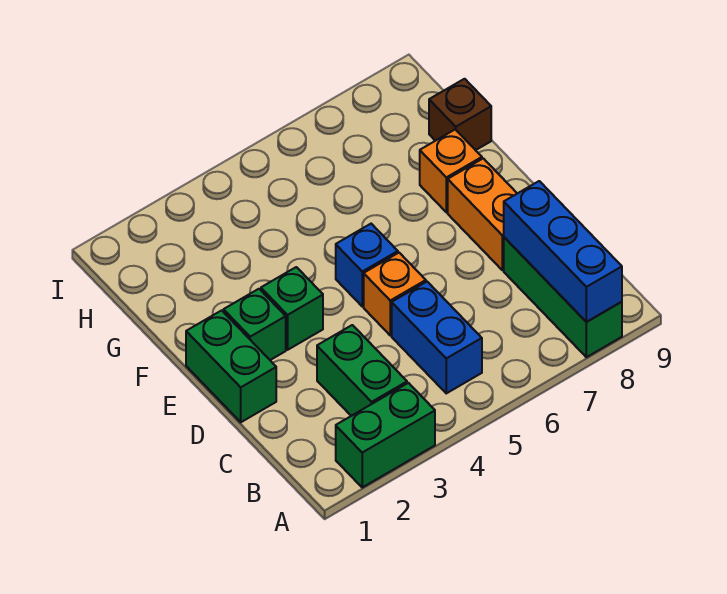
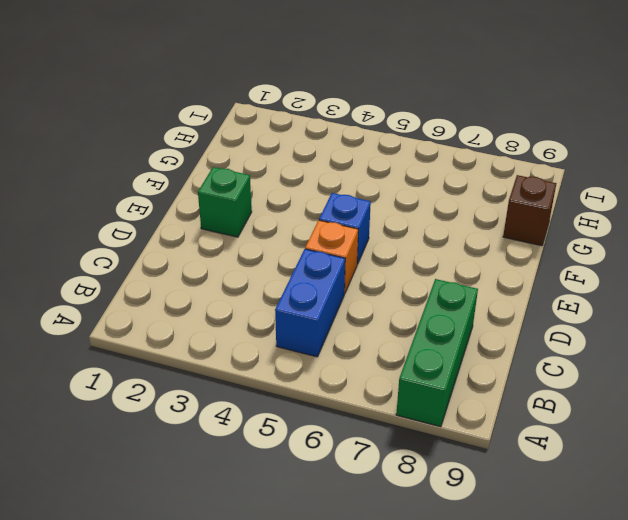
none -> green 1x2 brick [336,383,435,487]
none -> green 1x2 brick [317,325,407,416]
none -> green 1x2 brick [186,310,276,422]

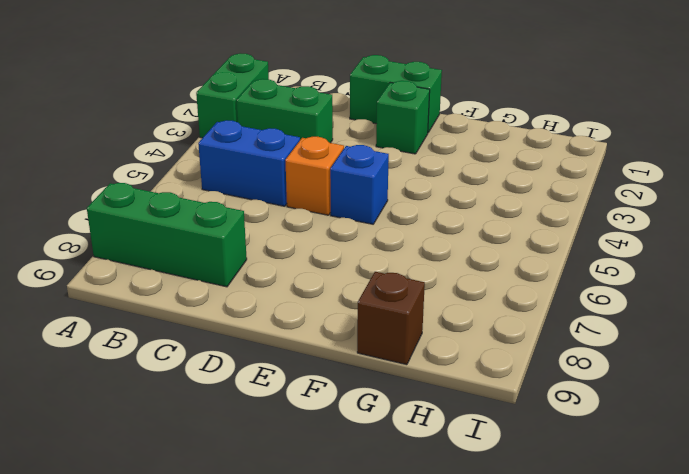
none -> orange 1x2 brick [448,158,517,270]
none -> green 1x1 brick [261,267,323,350]
none -> orange 1x1 brick [420,129,482,212]

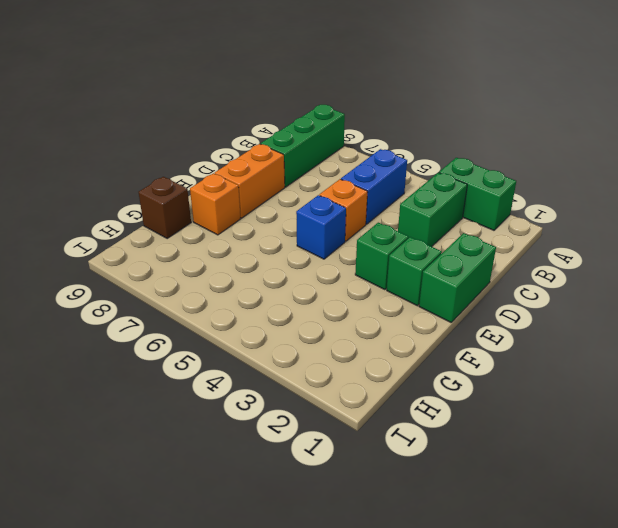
none -> blue 1x3 brick [504,181,622,322]

